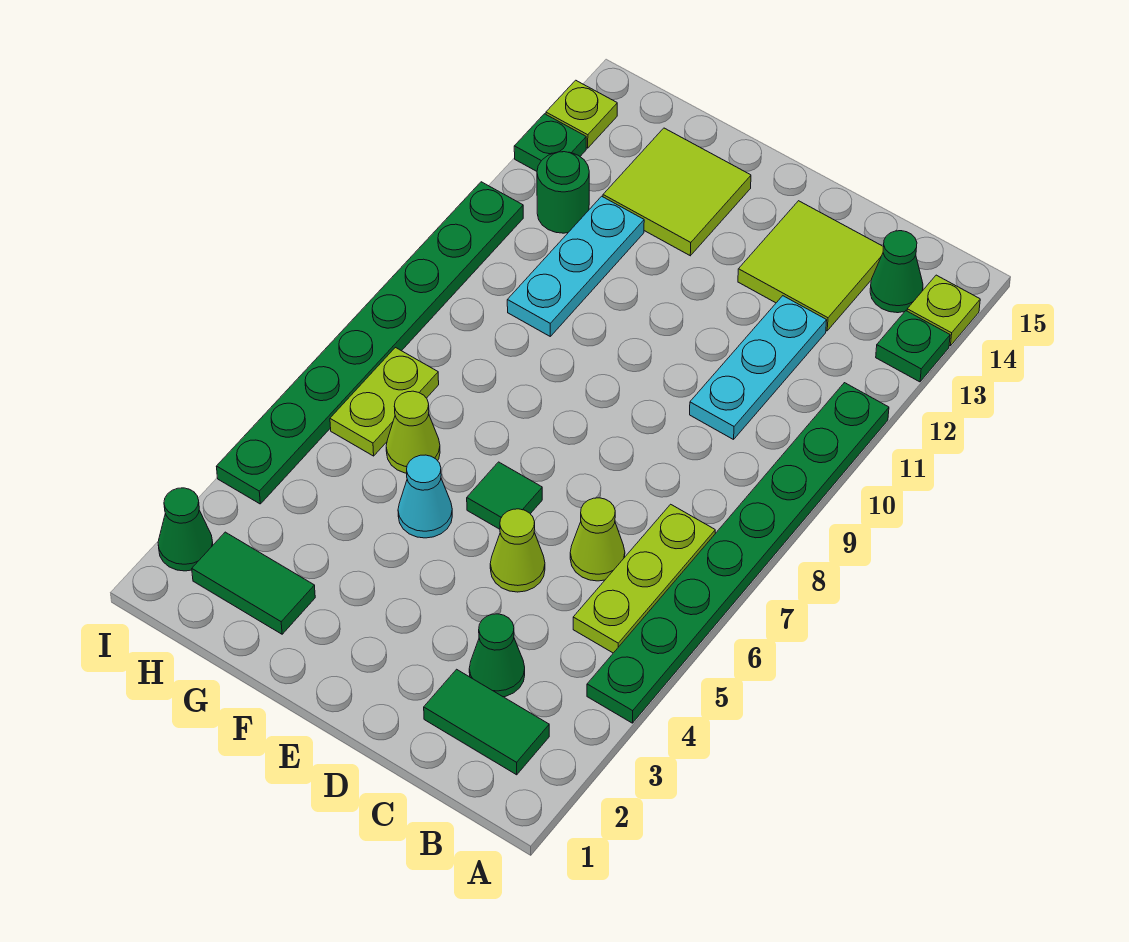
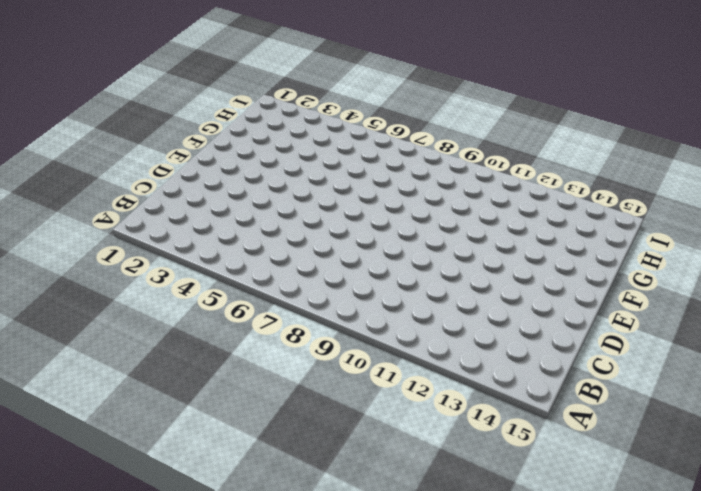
none -> green 1x8 plate [587,383,889,723]
none -> green 1x1 plate [876,311,950,382]
none -> lime 1x1 plate [907,275,980,346]

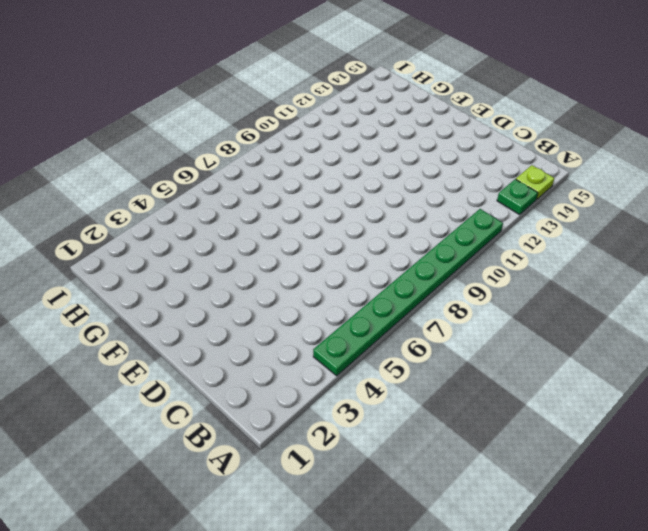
none -> green 1x2 tile [424,669,549,775]
none -> lime 1x3 plate [573,504,715,653]
none -> green 1x1 cone [870,231,923,313]

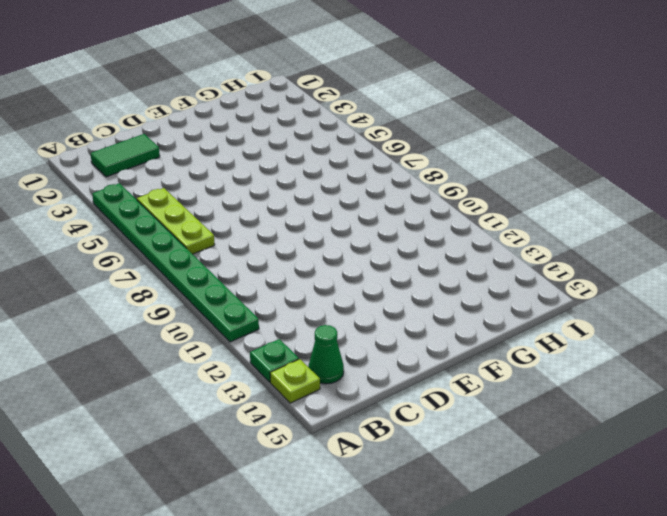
none -> green 1x1 cone [469,614,525,697]
none -> lime 1x1 cone [570,498,625,581]
none -> cyan 1x3 plate [690,296,827,440]

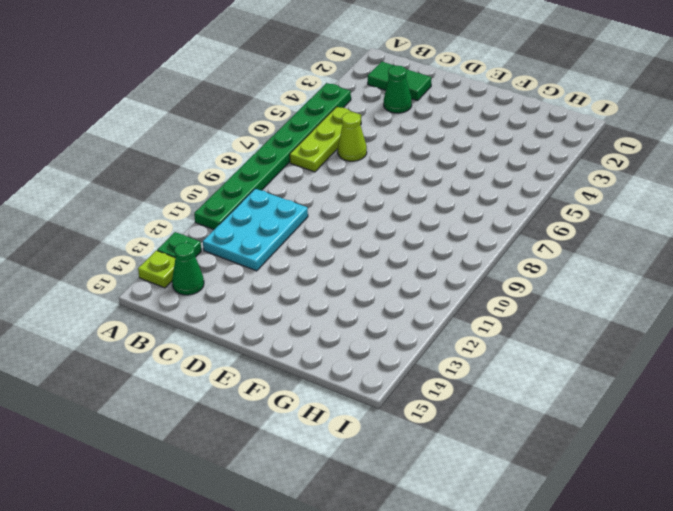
cyan 2x3 plate [203,189,308,271] -> cyan 1x3 plate [690,296,827,440]
none -> lime 2x2 tile [738,201,883,331]
none -> lime 1x1 cone [490,509,545,592]
none -> green 1x1 tile [467,462,542,529]

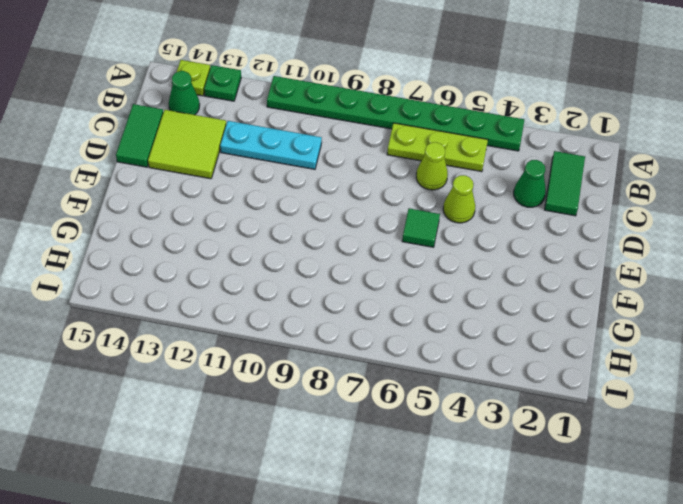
green 1x2 tile [116,104,163,167] -> green 1x2 tile moved to [192,532,315,634]
none -> cyan 1x1 cone [398,455,452,538]
none -> lime 2x2 tile [603,128,751,256]
none -> lime 1x1 cone [386,391,440,473]

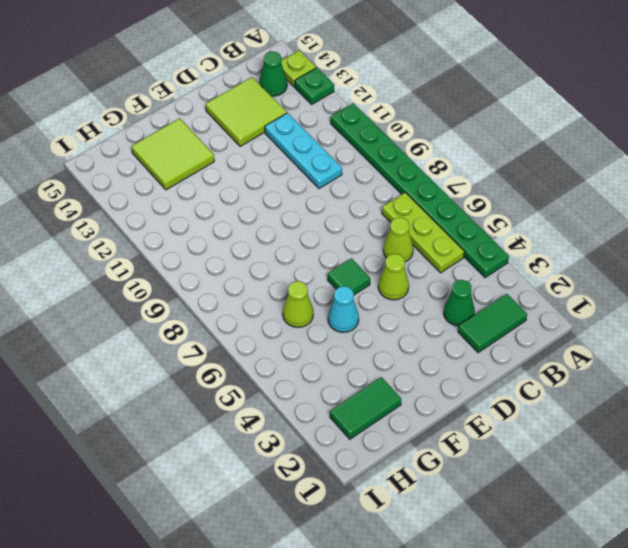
none -> cyan 1x3 plate [507,196,644,336]
none -> lime 1x2 plate [330,348,439,456]
none -> green 1x1 round brick [537,152,589,233]

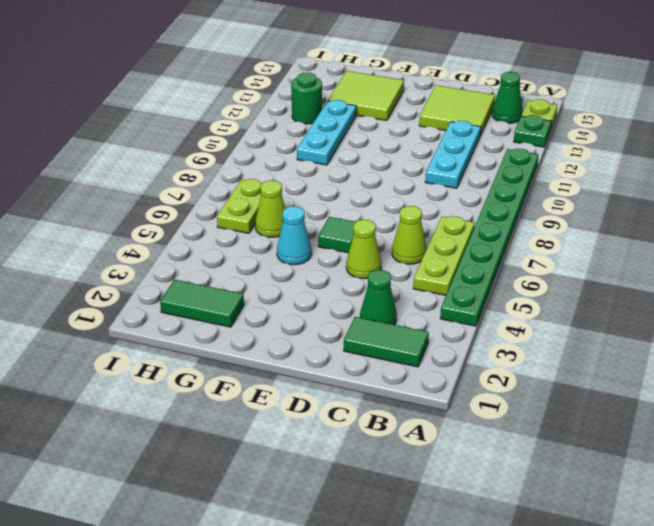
none -> green 1x1 cone [158,488,213,571]
none -> green 1x8 plate [216,182,523,504]
none -> green 1x1 plate [514,114,586,171]

